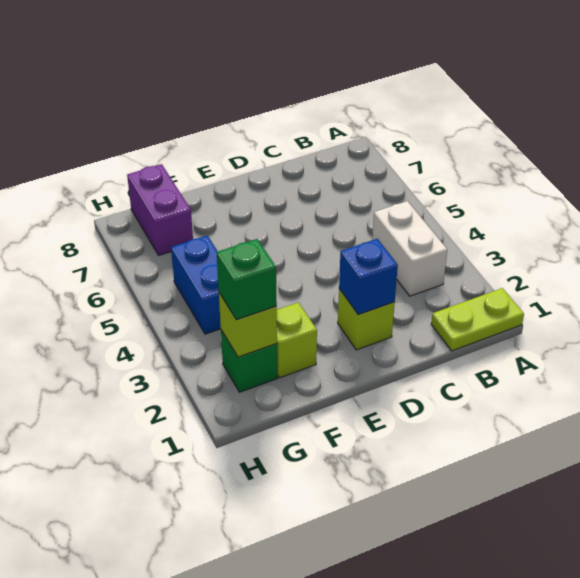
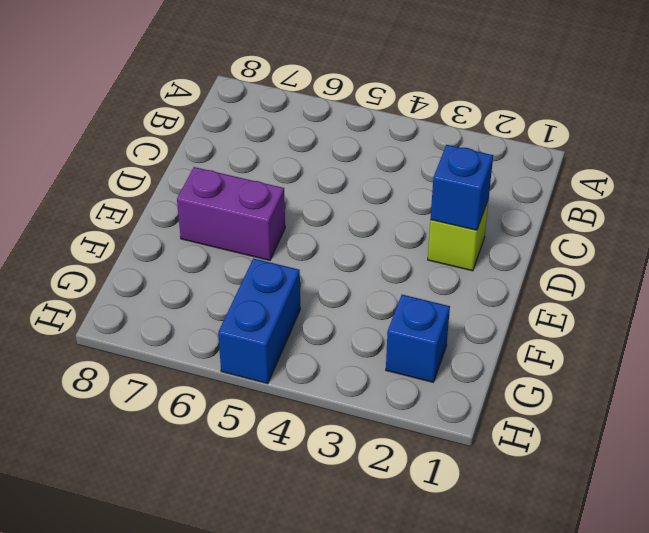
purple 1x2 brick [177,167,285,260] -> purple 1x2 brick moved to [127,164,193,255]
blue 1x1 brick [386,295,450,382] -> green 1x1 brick [221,330,277,392]
blue 1x2 brick [218,259,300,384] -> blue 1x2 brick turned to [171,236,221,334]
none -> lime 1x2 plate [431,288,524,351]
none -> white 1x2 brick [372,201,447,296]

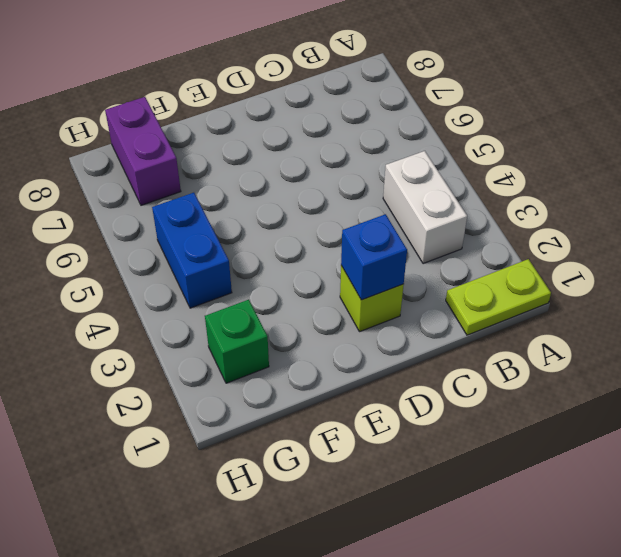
none -> lime 1x1 brick [277,303,317,378]
none -> lime 1x1 brick [219,293,277,357]

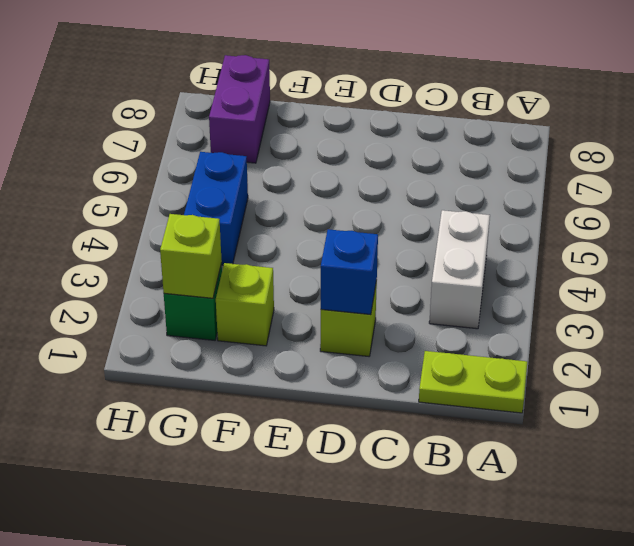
none -> green 1x1 brick [217,239,277,320]

